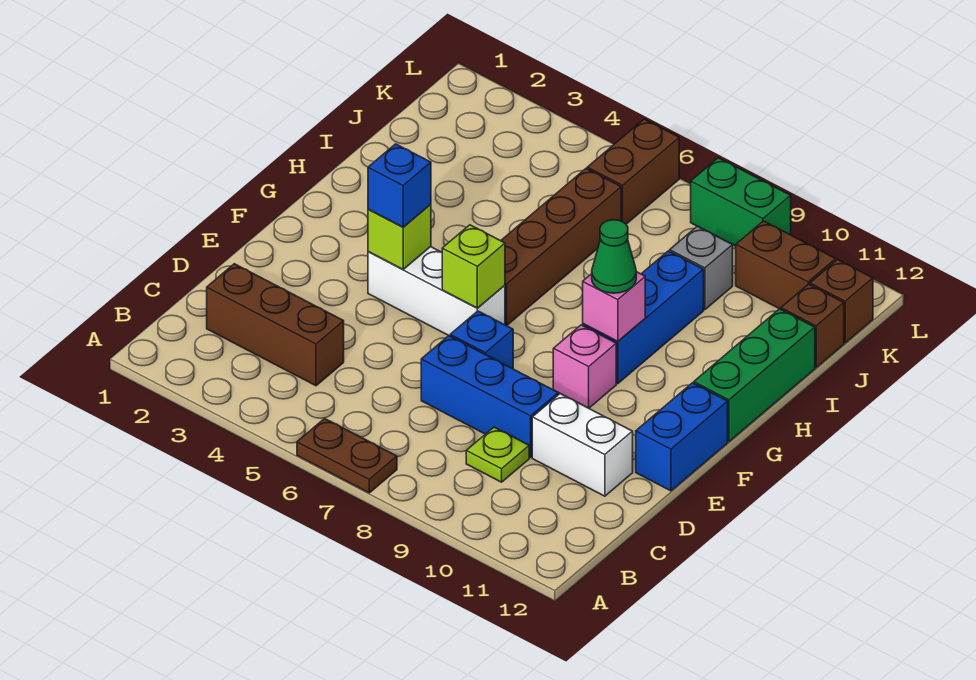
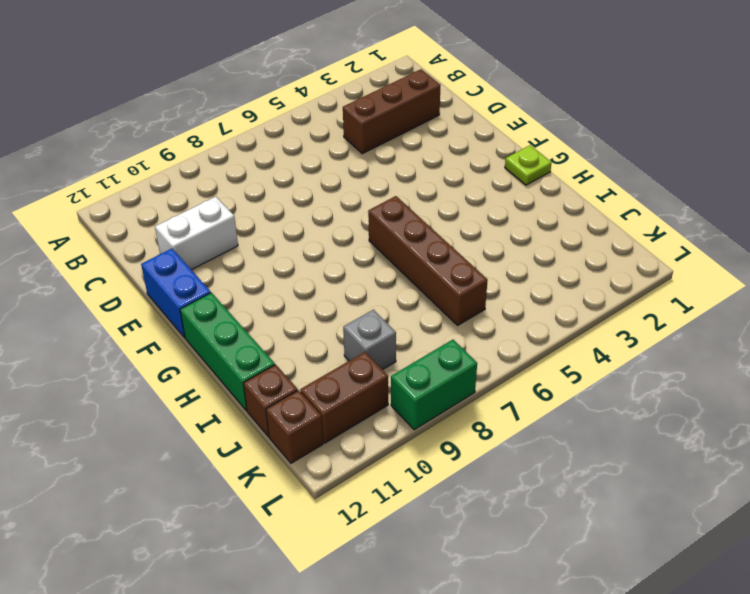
lime 1x1 plate [505,145,551,185] -> lime 1x1 plate moved to [466,427,529,482]
none -> brown 1x2 plate [297,418,397,493]
none -> blue 1x3 brick [421,336,558,458]
none -> blue 1x1 brick [450,311,513,369]

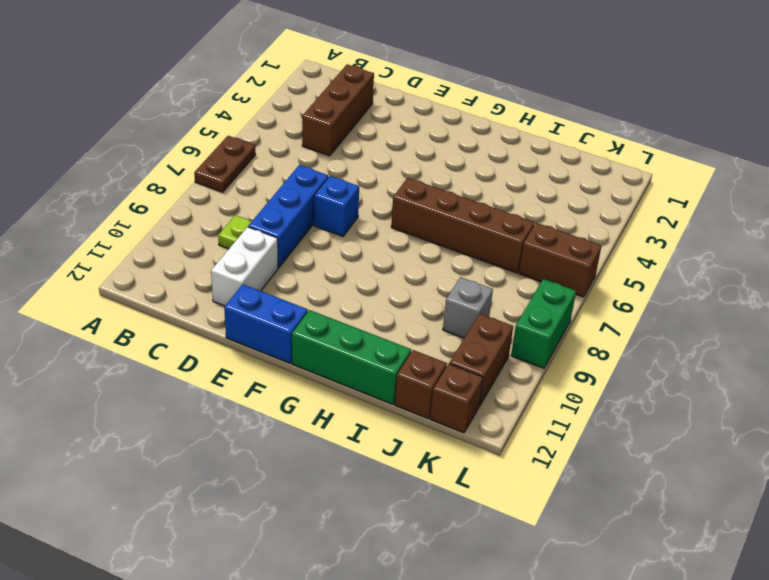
none -> white 1x3 brick [368,247,505,336]
none -> pink 1x1 brick [553,325,616,408]
none -> blue 1x3 brick [583,251,704,384]

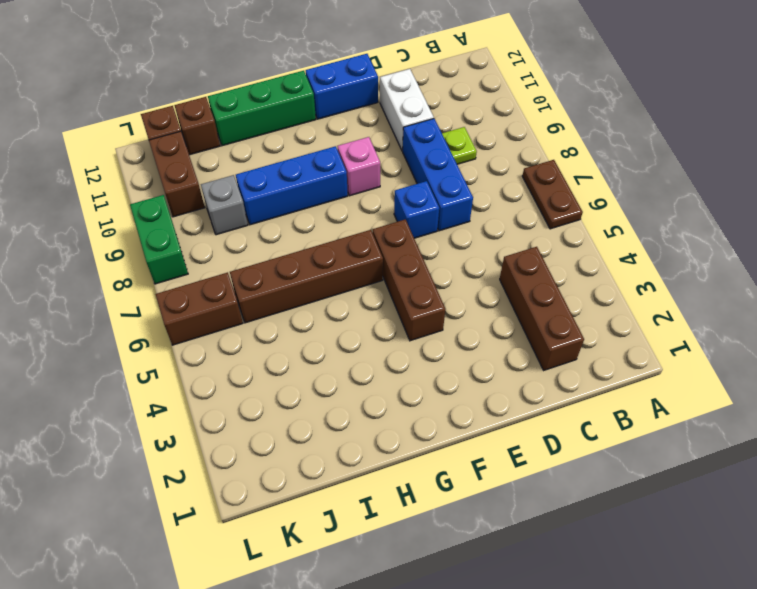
brown 1x3 brick [372,219,445,341] -> white 1x3 brick [368,247,505,336]
none -> lime 1x1 brick [368,204,431,269]
none -> lime 1x1 brick [442,225,505,308]
none -> pink 1x1 brick [583,272,645,341]

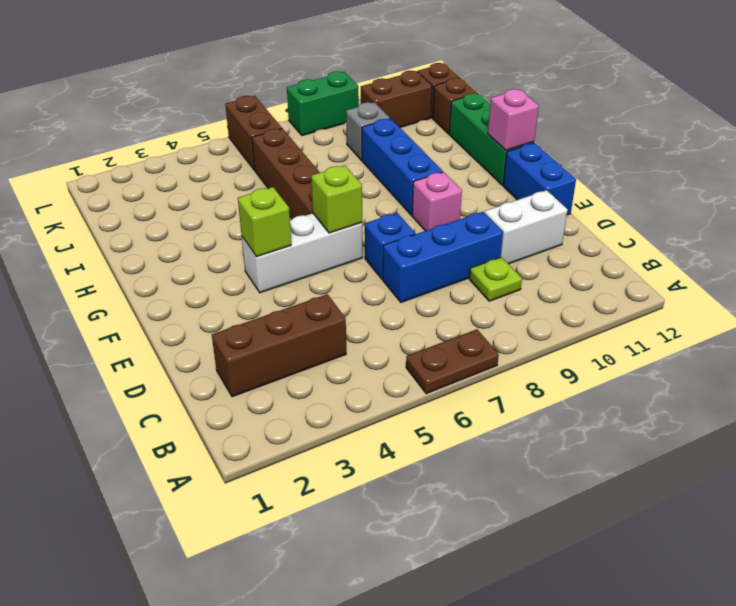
pink 1x1 brick [488,89,539,151] -> pink 1x1 brick moved to [583,272,645,341]
none -> blue 1x1 brick [368,144,431,227]
none -> green 1x1 cone [592,220,636,293]

